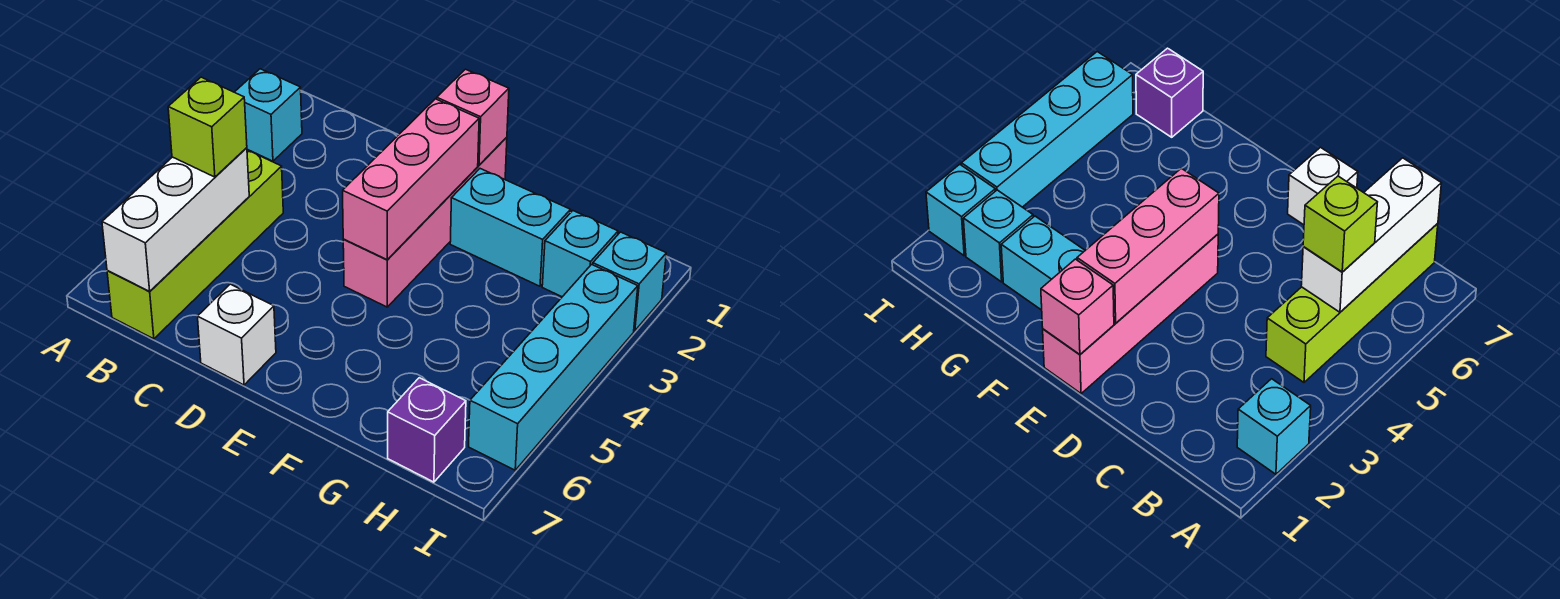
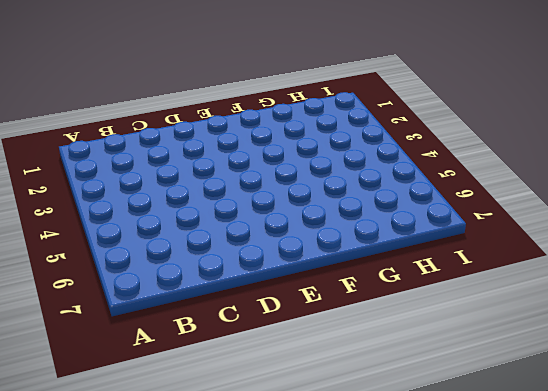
none -> cyan 1x1 brick [235,69,302,161]
none -> lime 1x4 brick [107,150,283,339]
none -> white 1x1 brick [198,284,276,385]

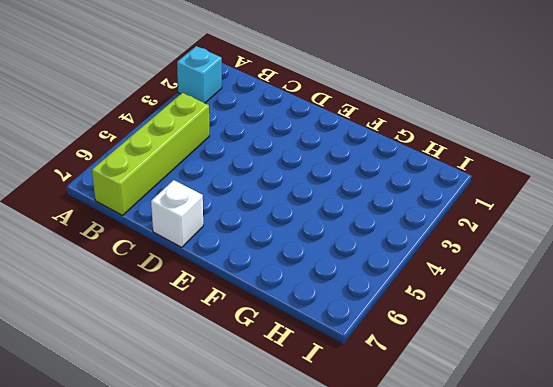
none -> pink 1x4 brick [343,137,507,307]
none -> cyan 1x2 brick [450,169,570,286]
none -> cyan 1x1 brick [542,211,618,297]

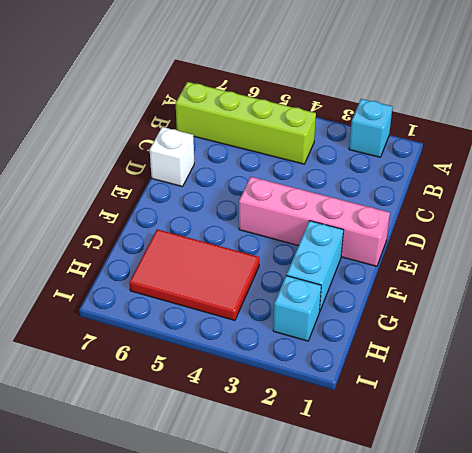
red 2x3 tile [129,229,259,320] -> none
none -> purple 1x1 brick [388,378,466,482]
none -> cyan 1x1 brick [593,232,666,331]
none -> cyan 1x4 brick [469,264,638,470]

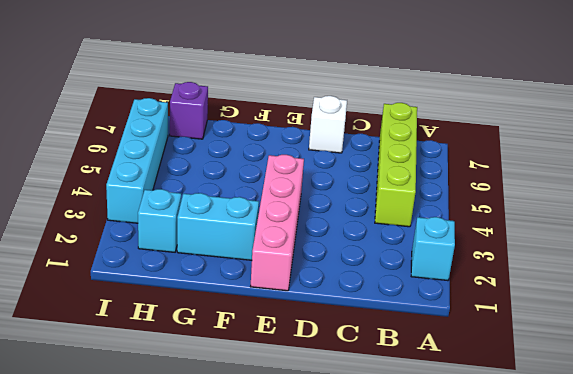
none -> cyan 1x1 brick [593,232,666,331]
none -> white 1x3 brick [102,148,249,291]
none -> pink 1x1 brick [437,69,509,165]

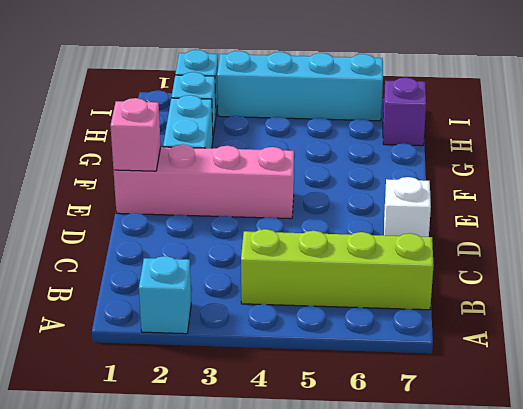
none -> white 1x3 brick [102,148,249,291]
none -> pink 1x3 brick [343,99,479,260]
none -> lime 1x1 brick [168,77,247,177]

